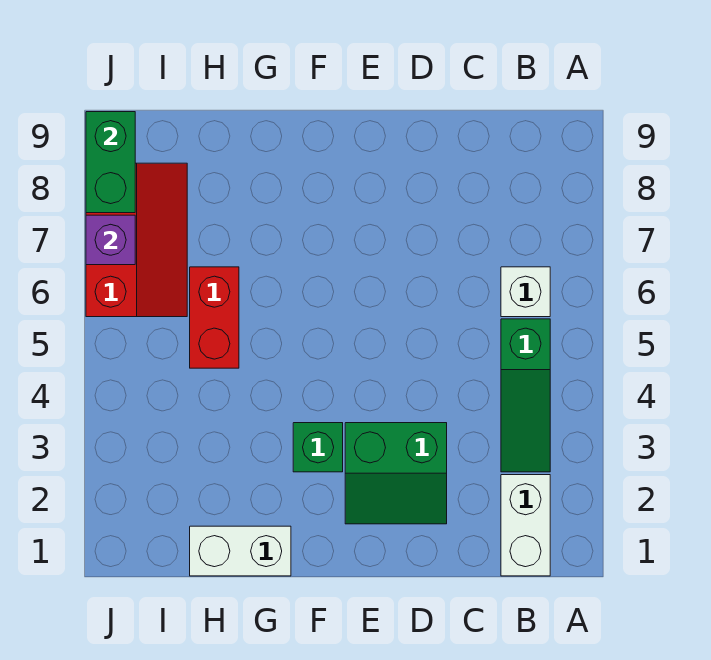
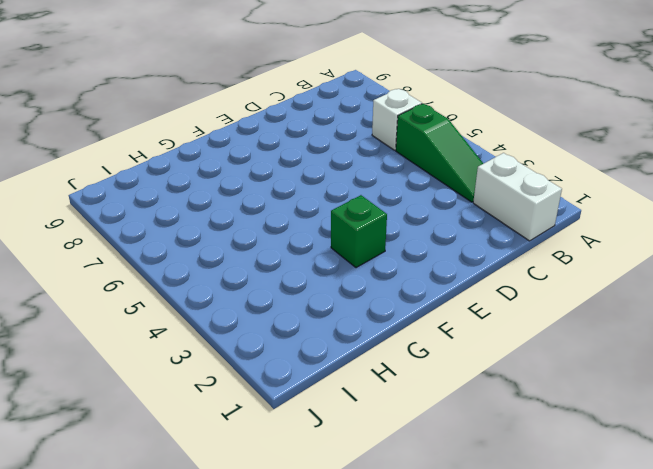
none -> green 2x2 slope [345,423,447,524]
none -> white 1x2 brick [190,526,291,576]

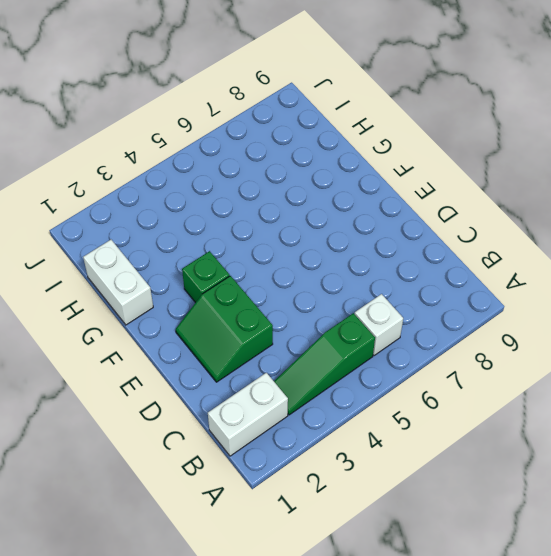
none -> red 1x2 brick [190,267,239,368]
none -> red 2x3 slope [86,163,187,317]

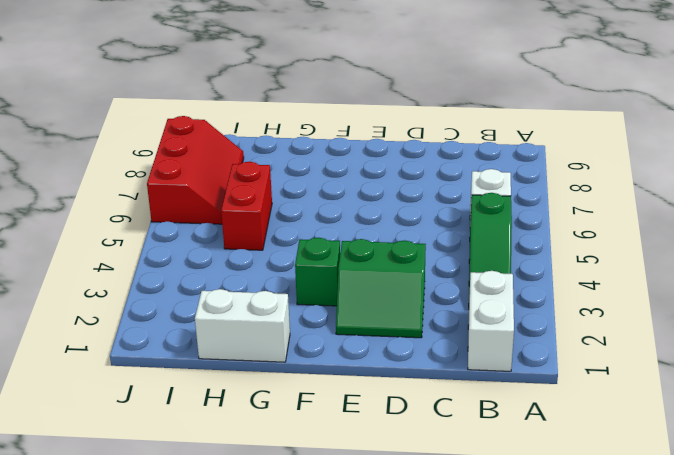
none -> purple 1x1 brick [86,215,135,265]
none -> green 1x2 brick [86,112,135,213]

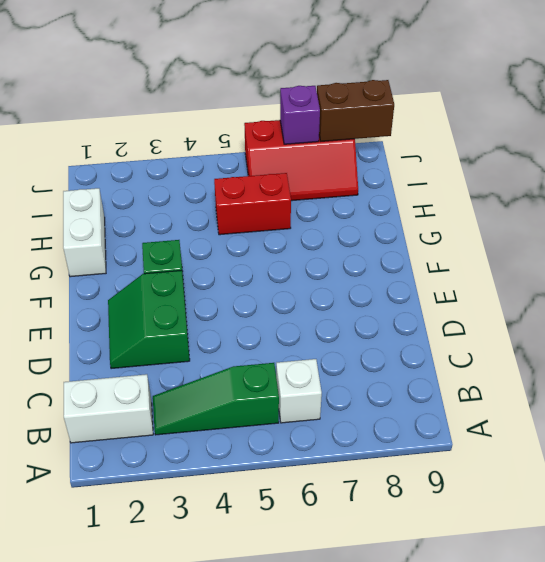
brown 1x2 brick [317,80,394,141] -> green 1x2 brick [86,112,135,213]

